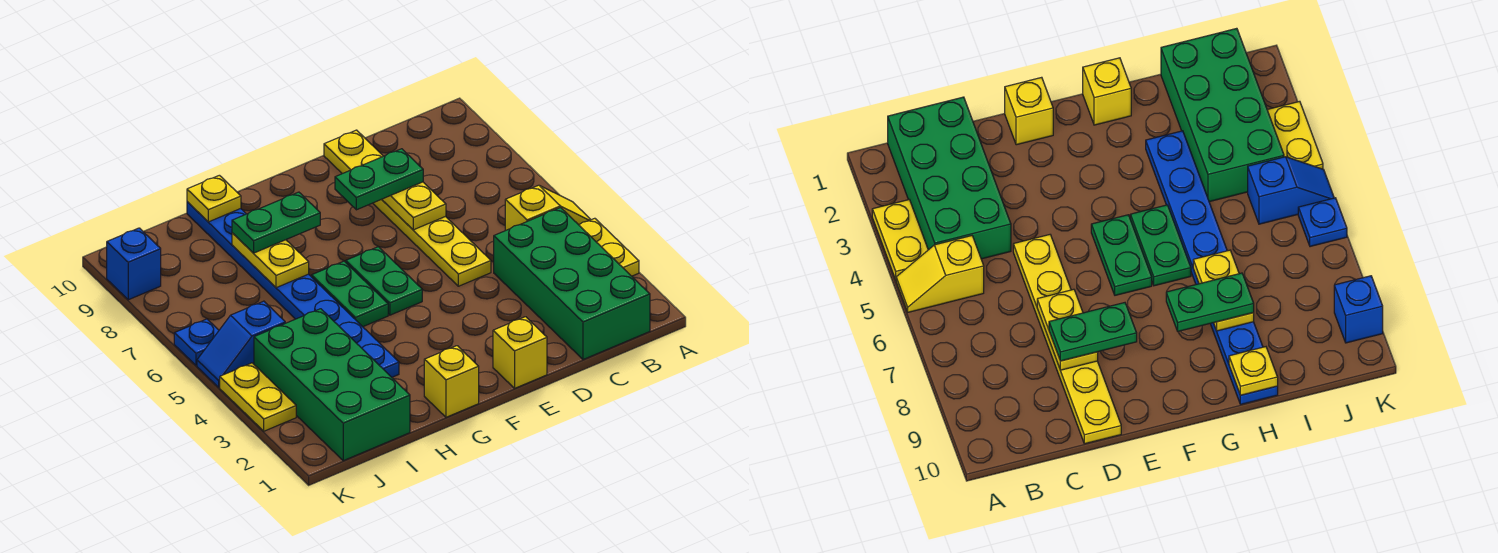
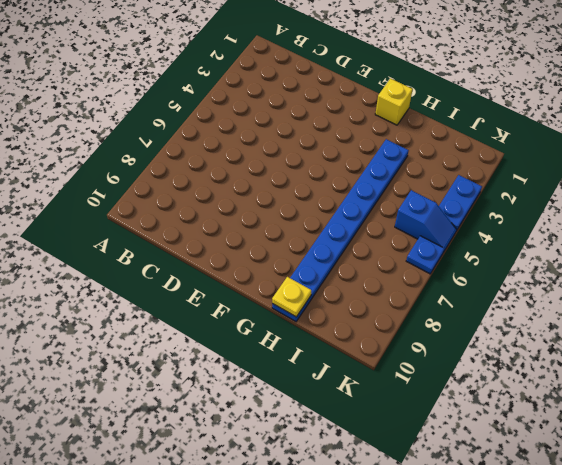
blue 1x2 plate [439,175,482,231] -> yellow 1x2 plate [220,363,296,431]
none -> yellow 1x2 plate [579,218,639,276]
none -> yellow 1x2 slope [505,185,591,231]
none -> green 2x4 brick [494,208,650,360]

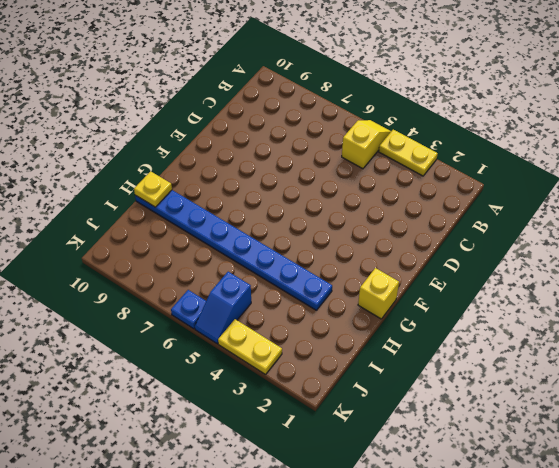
none -> green 2x4 brick [494,208,650,360]
none -> yellow 1x6 plate [324,130,491,286]
none -> yellow 1x1 brick [493,317,547,388]

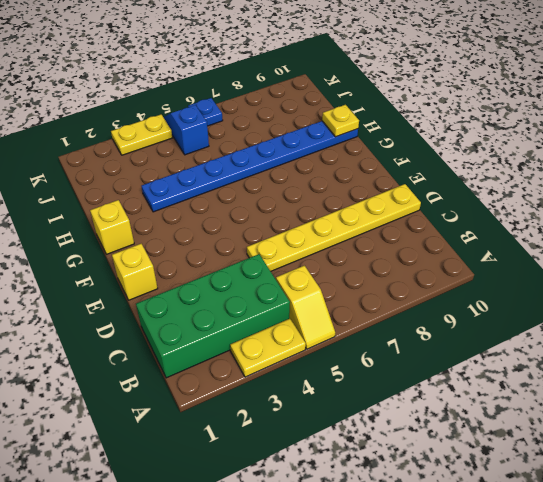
none -> green 1x2 plate [346,247,422,315]
none -> green 1x2 plate [312,261,388,327]
none -> green 2x4 brick [254,309,410,461]

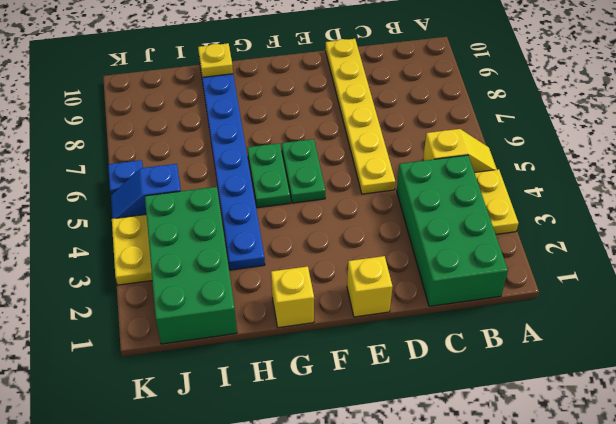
none -> blue 1x1 brick [107,228,161,300]
none -> yellow 1x2 plate [382,182,446,230]
none -> yellow 1x2 plate [232,233,309,288]

